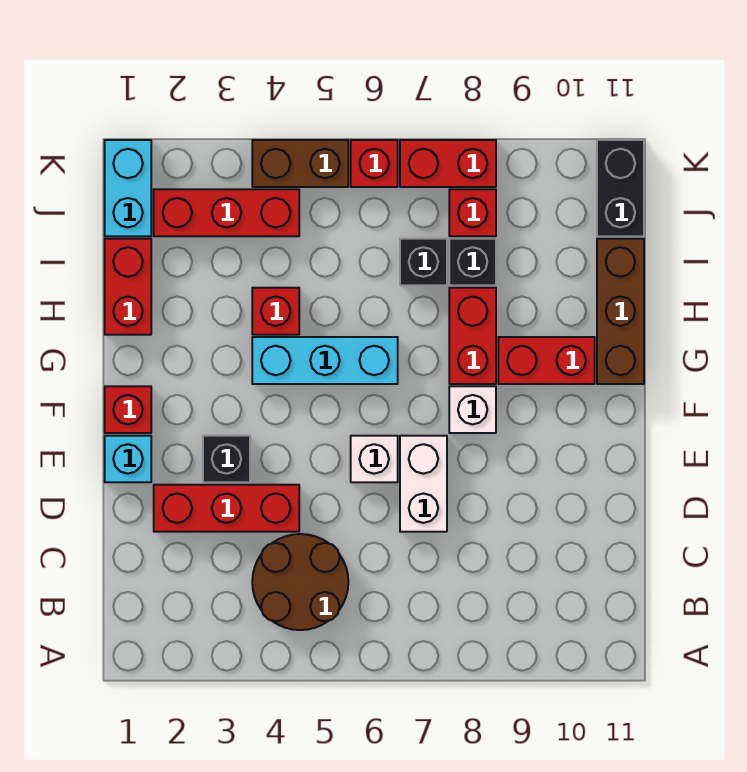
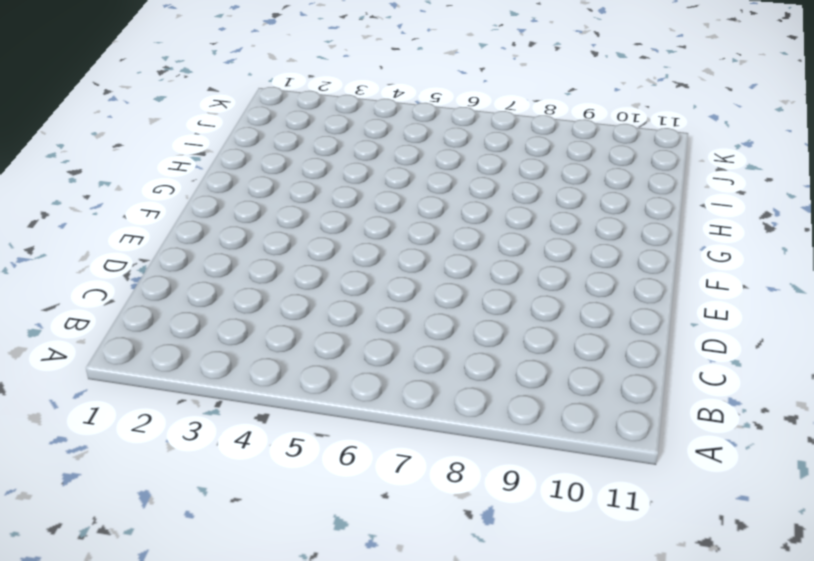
none -> brown 2x2 round brick [252,534,348,630]
none -> red 1x3 brick [154,485,299,532]
none -> white 1x2 brick [400,436,447,532]

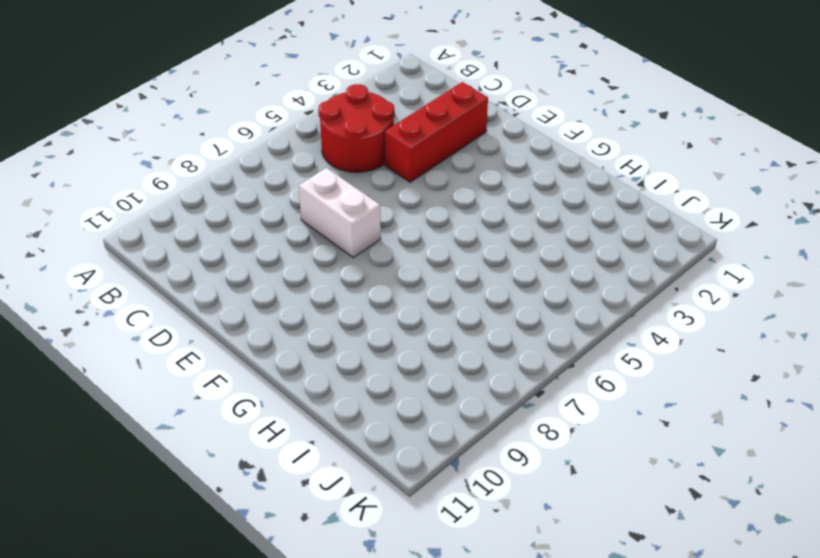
red 2x2 round brick [318,84,394,172] -> brown 2x2 round brick [252,534,348,630]
none -> cyan 1x1 brick [105,436,151,482]
none -> black 1x1 brick [203,436,250,482]
none -> white 1x1 brick [351,436,398,482]

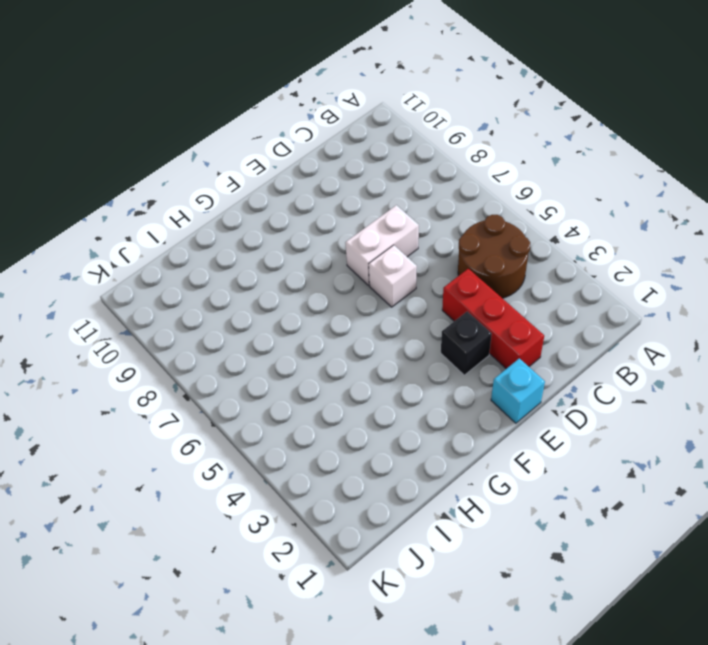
none -> red 1x1 brick [105,386,151,433]
none -> white 1x1 brick [449,386,496,433]
none -> cyan 1x3 brick [252,337,398,384]

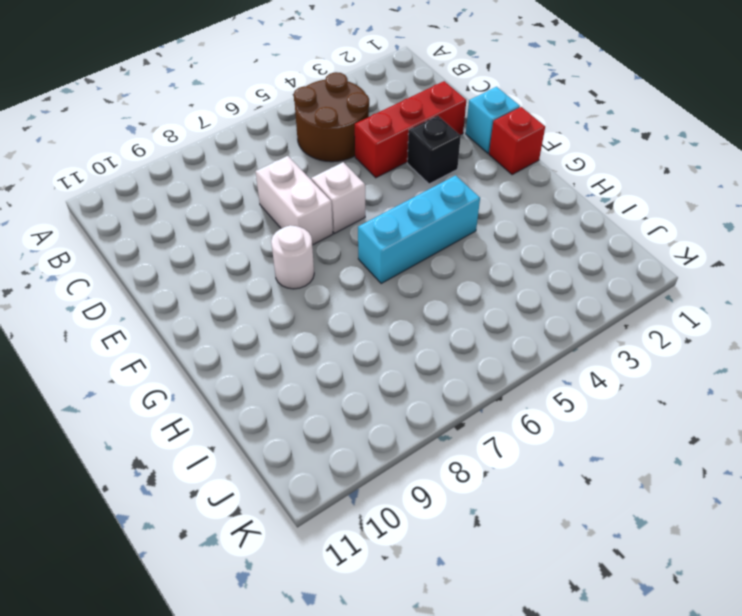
white 1x1 round brick [271,225,314,289] -> white 1x1 brick [449,386,496,433]
none -> red 1x2 brick [449,288,496,384]
none -> red 1x2 brick [498,337,595,384]
none -> brown 1x3 brick [597,239,644,384]

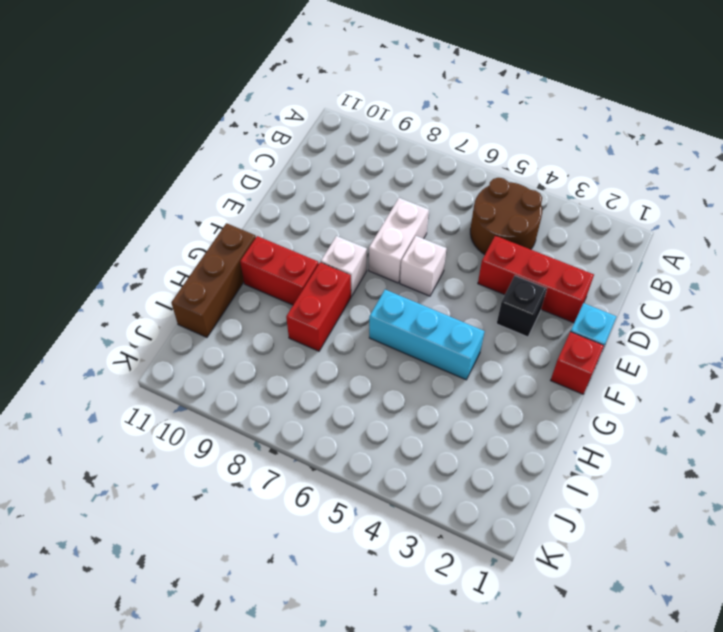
none -> red 1x2 brick [105,239,151,335]
none -> red 1x1 brick [252,288,299,335]
none -> black 1x1 brick [400,239,447,285]

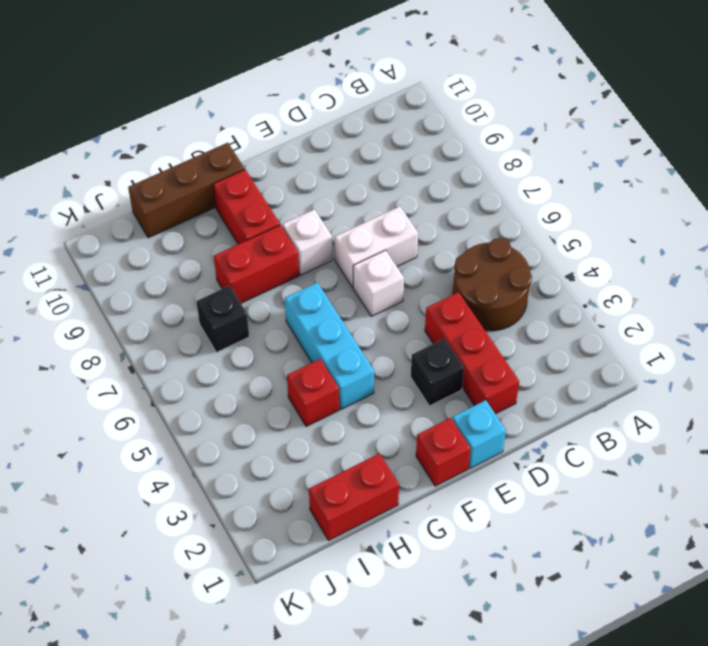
none -> black 1x1 brick [449,239,496,285]
none -> cyan 1x2 brick [105,140,151,236]
none -> red 1x3 brick [154,189,299,236]

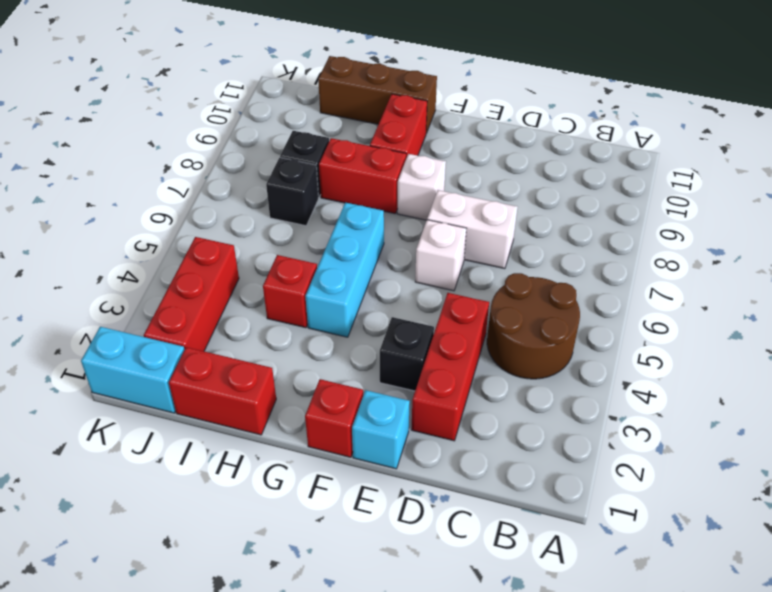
none -> red 1x1 brick [449,189,496,236]
none -> black 1x2 brick [597,140,644,236]
none -> brown 1x2 brick [252,140,348,187]

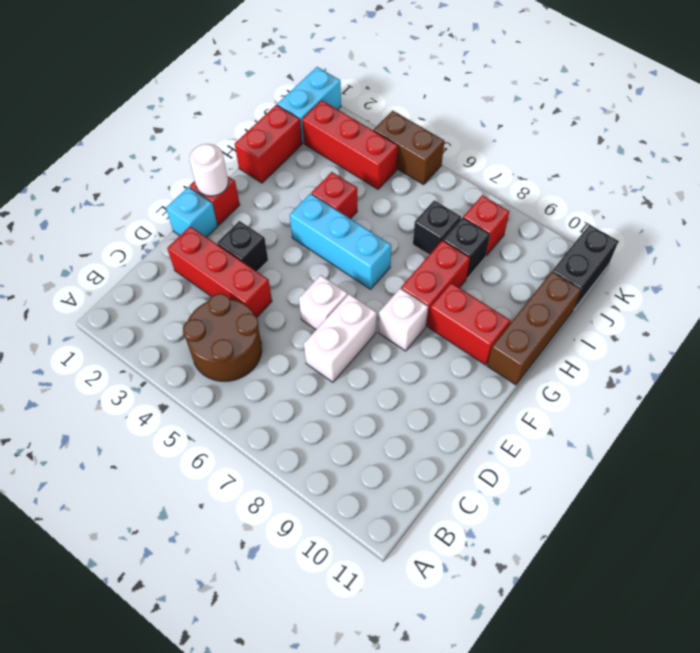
white 1x1 round brick [190,144,228,196] -> none
none -> red 1x1 brick [351,140,398,187]
none -> red 1x2 brick [400,140,496,187]

